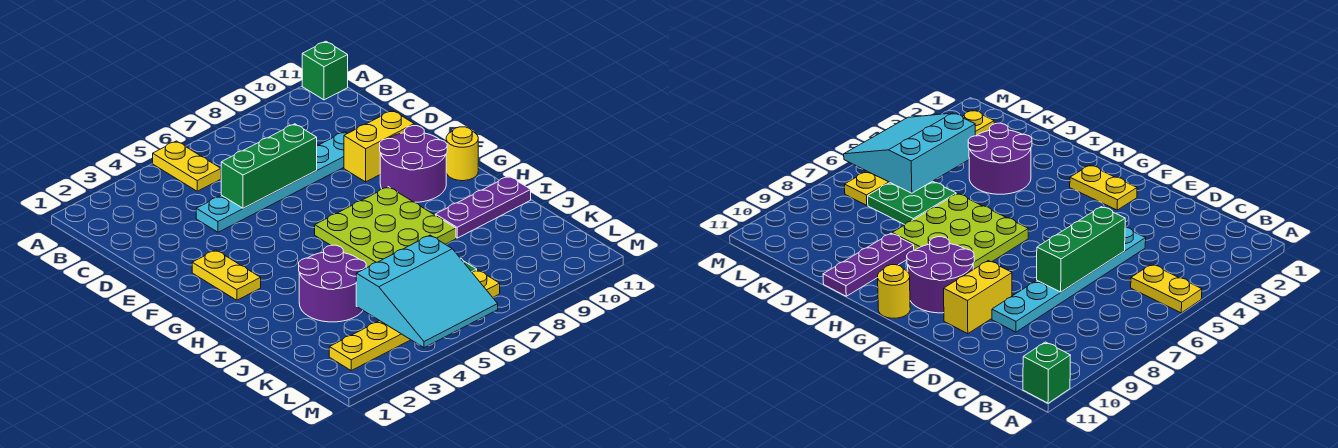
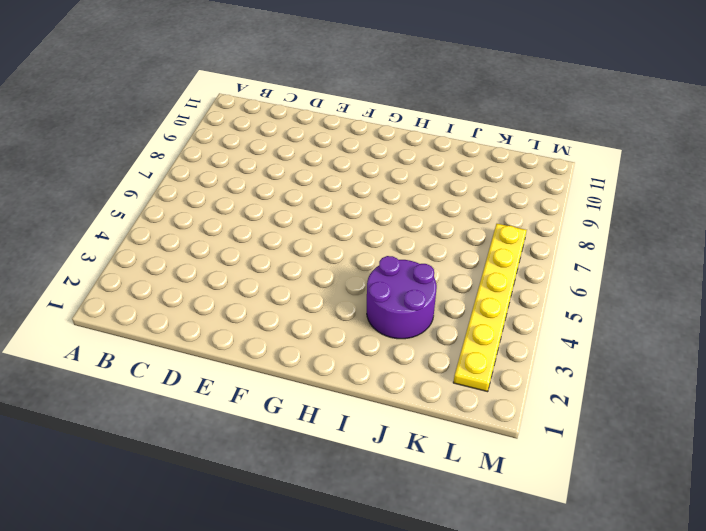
none -> yellow 1x2 plate [153,141,221,191]
none -> green 1x1 brick [302,41,348,100]
none -> cyan 1x6 plate [196,132,347,232]

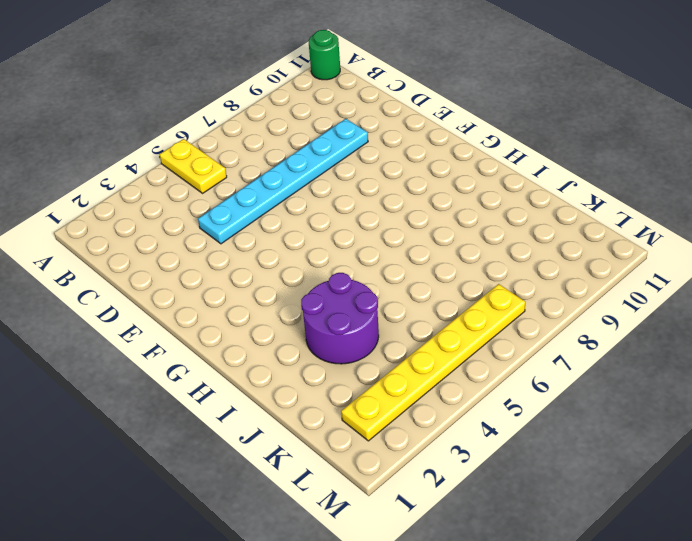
green 1x1 round brick [309,30,340,80] -> green 1x1 brick [302,41,348,100]
none -> yellow 1x2 brick [344,110,414,182]
none -> yellow 1x2 plate [192,250,261,300]
none -> purple 2x2 round brick [380,126,447,202]

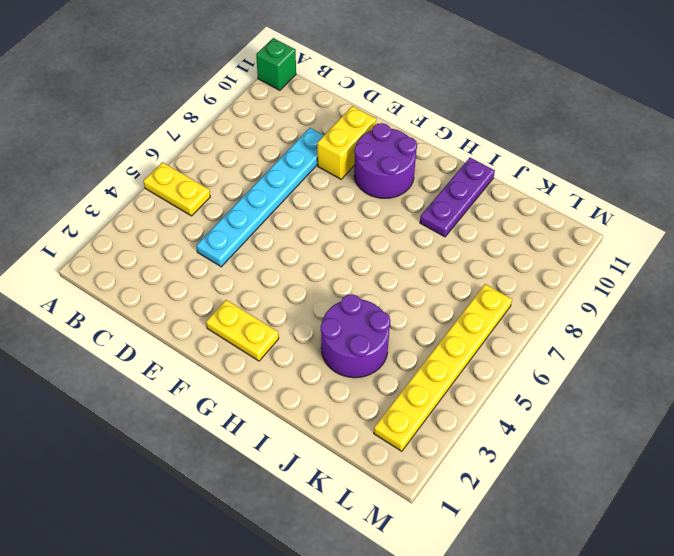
none -> lime 3x3 plate [315,187,456,267]
none -> yellow 1x1 round brick [446,127,478,181]
none -> green 2x2 plate [868,181,956,225]

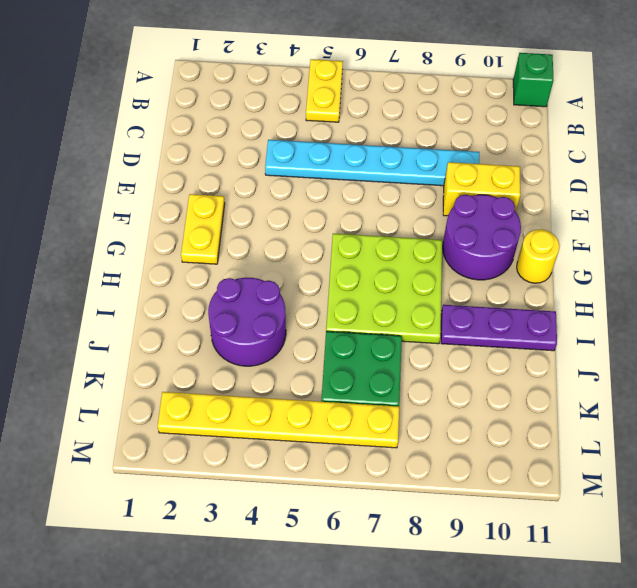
none -> green 1x3 brick [221,124,317,208]
none -> cyan 3x3 slope [356,235,498,348]

